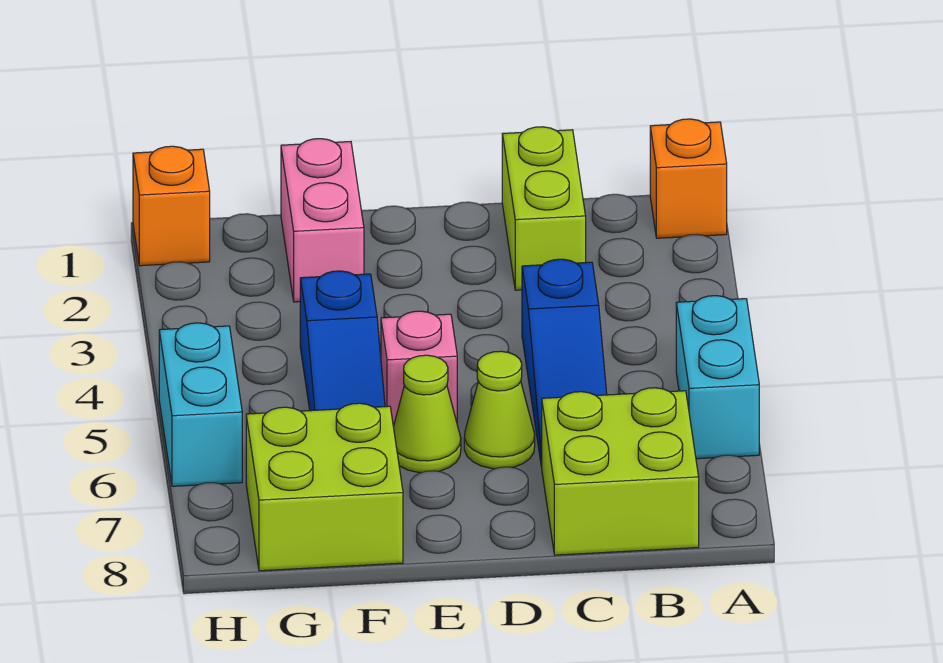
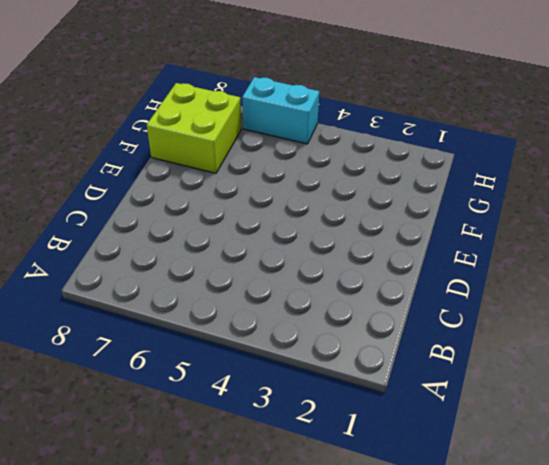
none -> orange 1x1 brick [650,119,727,238]
none -> cyan 1x2 brick [676,296,759,459]
none -> lime 2x2 brick [541,388,699,555]

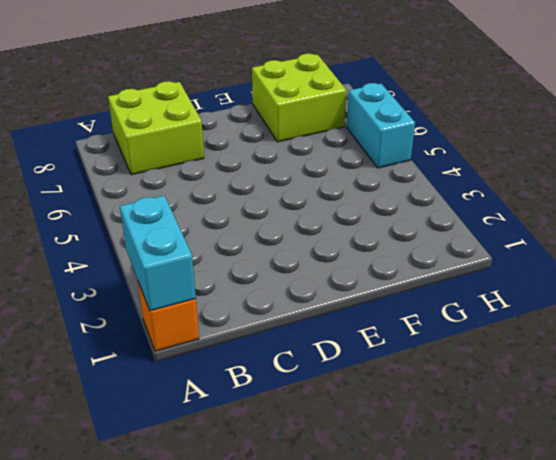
cyan 1x2 brick [120,196,196,311] -> cyan 1x2 brick moved to [676,296,759,459]
none -> lime 1x2 brick [502,127,586,290]
none -> blue 1x3 slope [522,259,607,467]
none -> lime 1x1 cone [464,351,535,469]

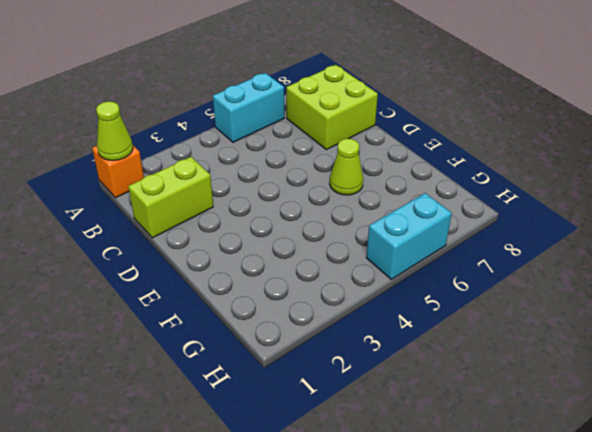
lime 1x1 cone [96,102,133,161] -> lime 1x1 cone moved to [464,351,535,469]
none -> blue 1x3 slope [522,259,607,467]
none -> pink 1x1 brick [381,311,457,426]
none -> pink 1x2 brick [281,139,364,302]

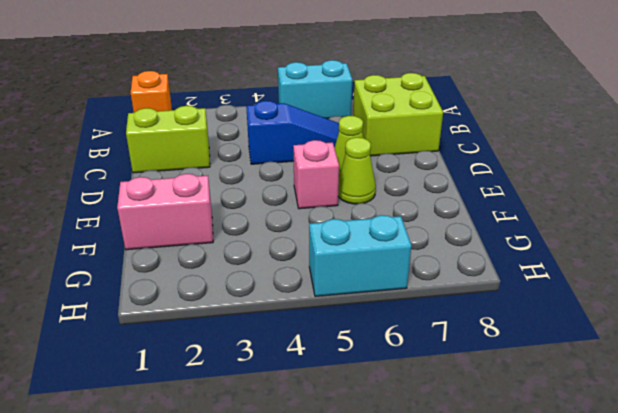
none -> blue 1x3 slope [300,271,385,411]
none -> lime 2x2 brick [246,403,403,571]
none -> orange 1x1 brick [133,146,210,266]

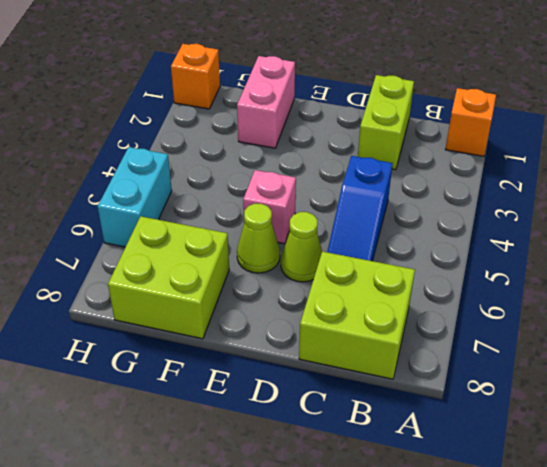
none -> cyan 1x2 brick [676,296,759,459]
none -> blue 1x3 slope [300,271,385,411]

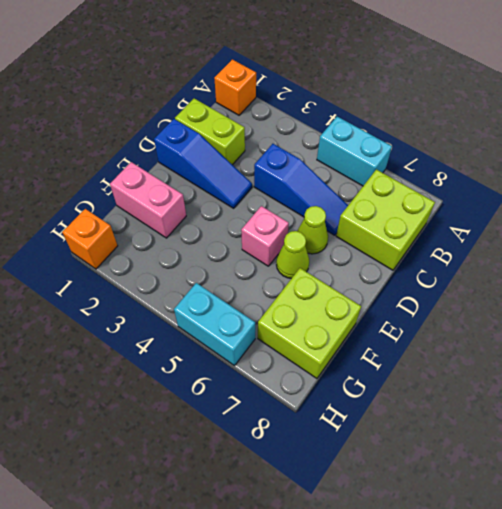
blue 1x3 slope [154,119,252,208] -> blue 1x3 slope moved to [300,271,385,411]

